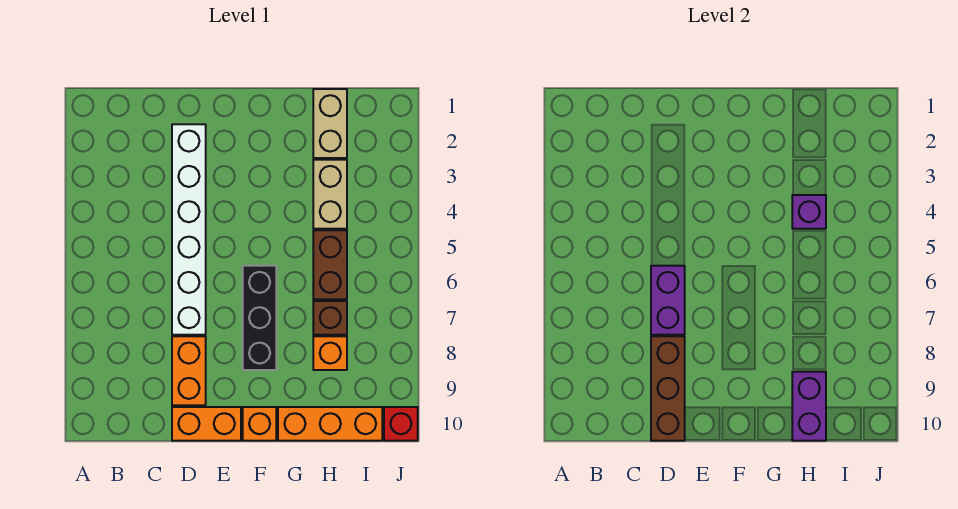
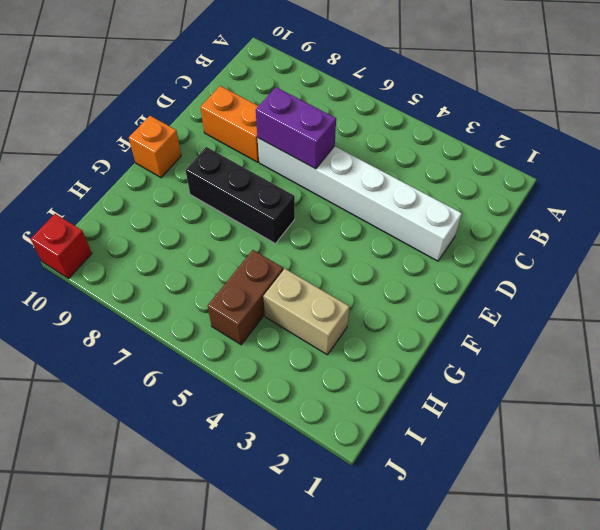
brown 1x2 brick [208,250,283,345] -> brown 1x2 brick turned to [313,230,347,299]
none -> orange 1x2 brick [172,407,241,441]
none -> orange 1x3 brick [278,407,382,441]
none -> tan 1x2 brick [313,89,347,158]

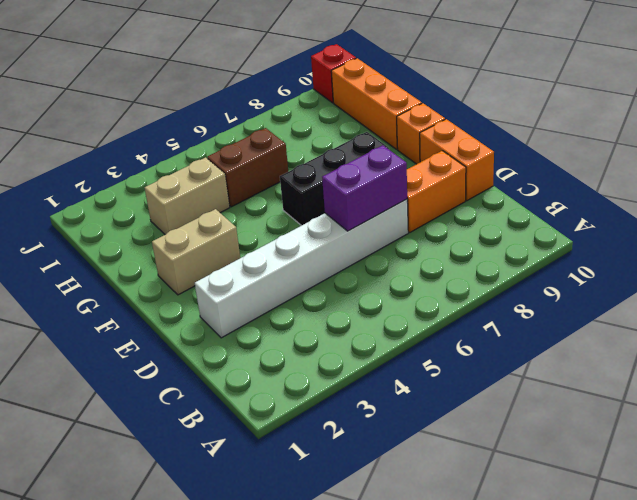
tan 1x2 brick [152,209,240,295] -> tan 1x2 brick moved to [313,89,347,158]
none -> brown 1x1 brick [313,301,347,335]
none -> orange 1x1 brick [313,336,347,370]
none -> brown 1x3 brick [651,336,685,441]

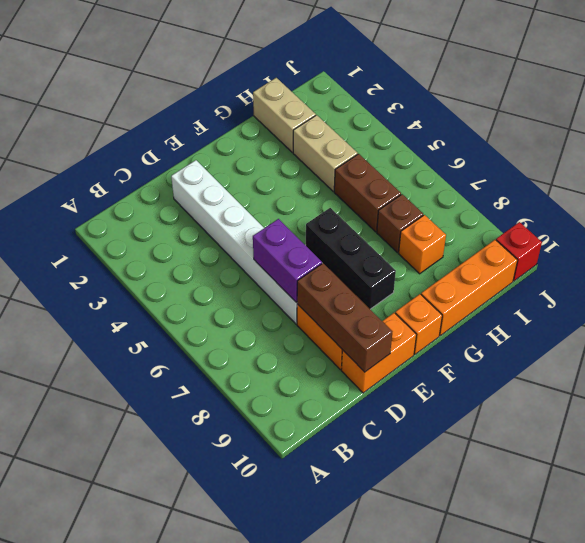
none -> purple 1x1 brick [792,195,826,229]
none -> purple 1x2 brick [792,372,826,441]

